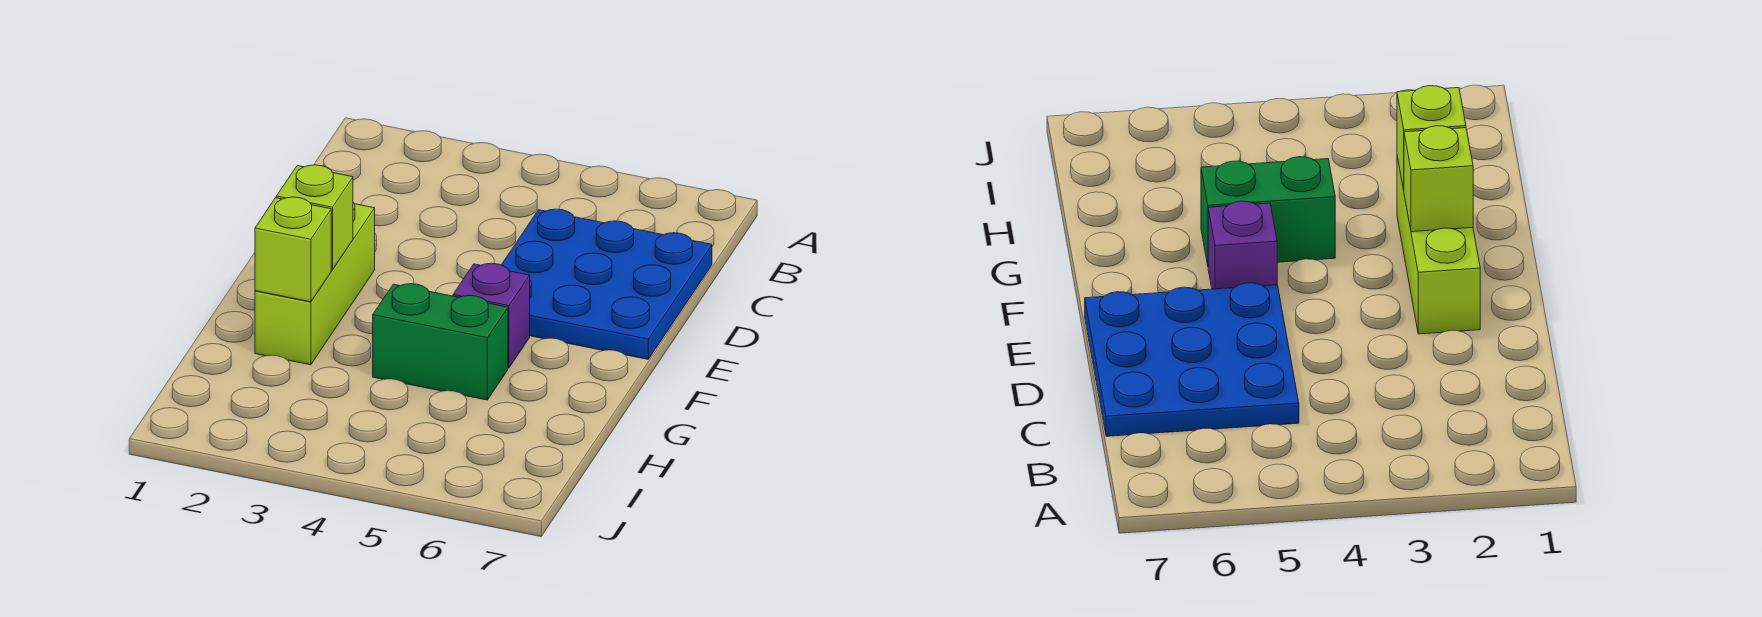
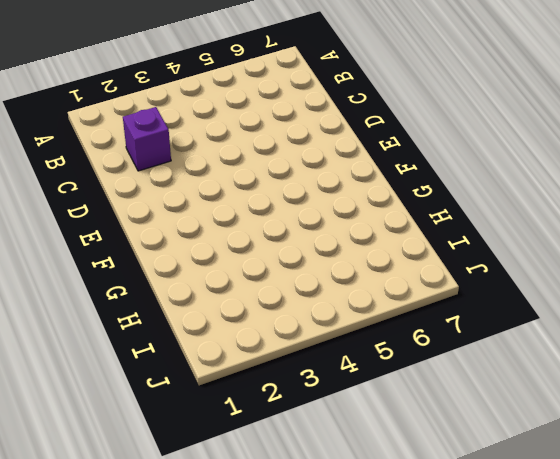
purple 1x1 brick [123,107,171,171] -> purple 1x1 brick moved to [453,263,530,368]
none -> blue 3x3 plate [502,209,712,359]
none -> lime 1x3 brick [255,202,375,365]

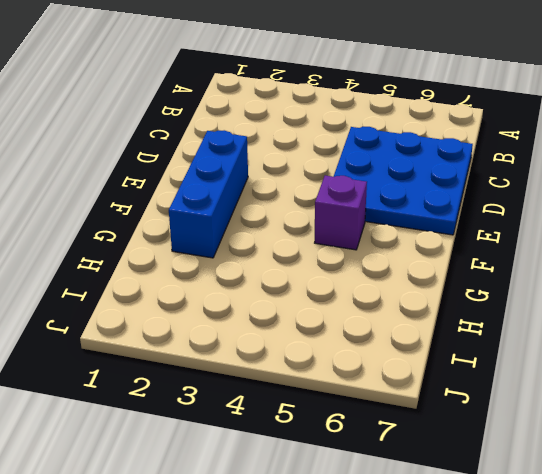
blue 1x3 brick [169,130,248,258] -> lime 1x3 brick [255,202,375,365]
none -> green 1x2 brick [373,284,508,400]
none -> lime 1x1 brick [276,165,353,270]

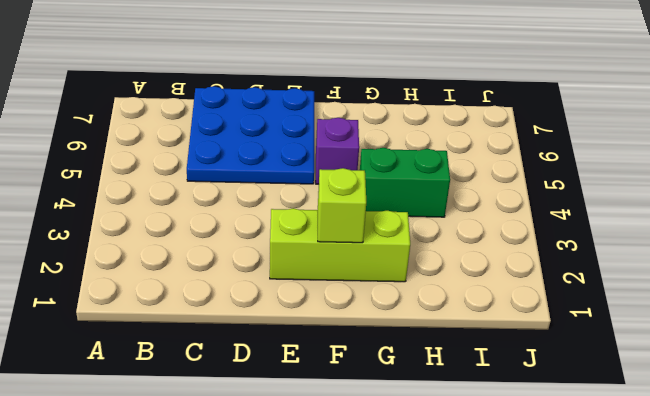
green 1x2 brick [360,148,450,217] -> green 1x2 brick turned to [373,284,508,400]
none -> lime 1x1 brick [255,197,331,302]

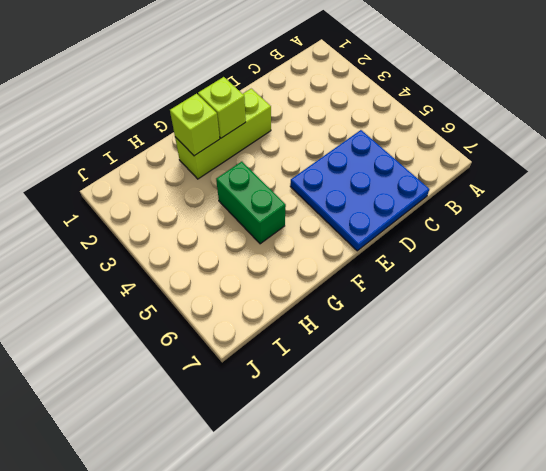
none -> purple 1x1 brick [453,263,530,368]

